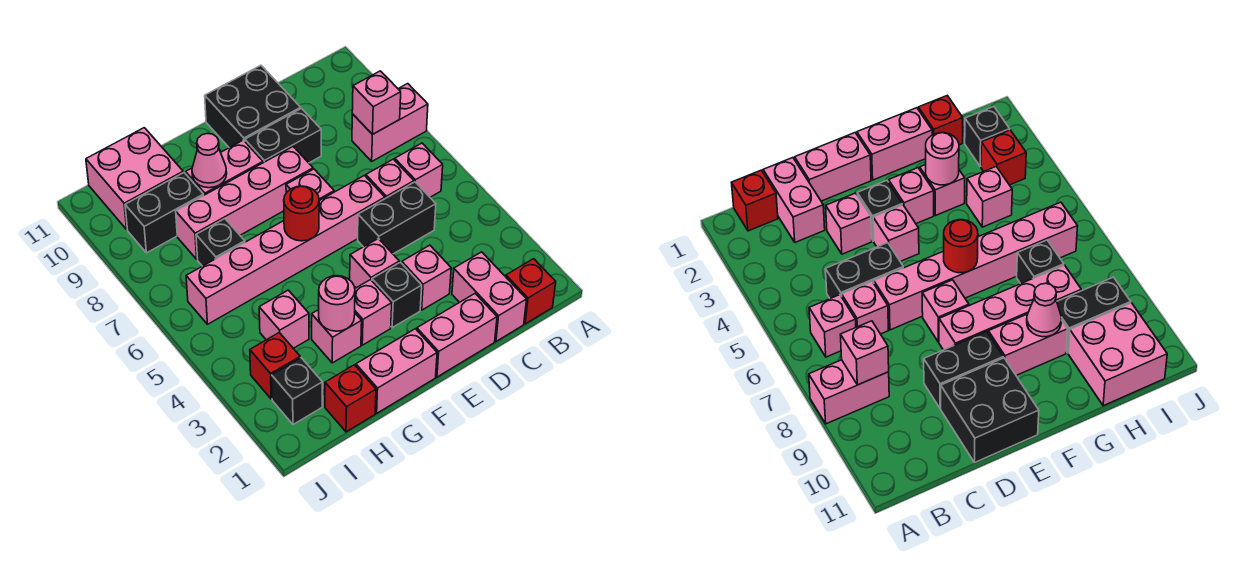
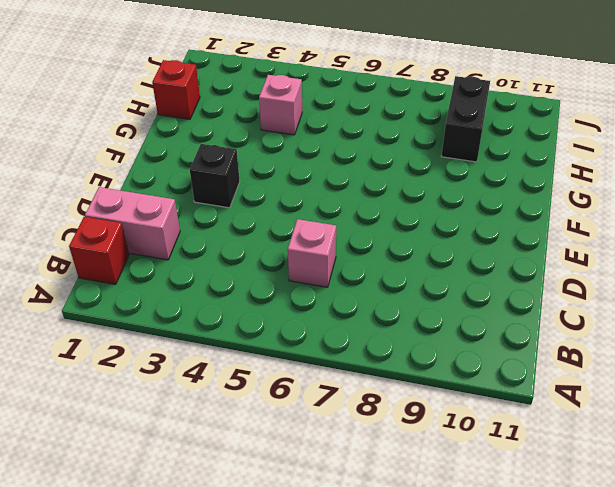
none -> pink 1x2 brick [352,84,428,161]
none -> pink 1x1 brick [395,143,443,197]
none -> black 1x2 brick [358,182,436,254]
none -> pink 1x2 brick [417,294,497,377]

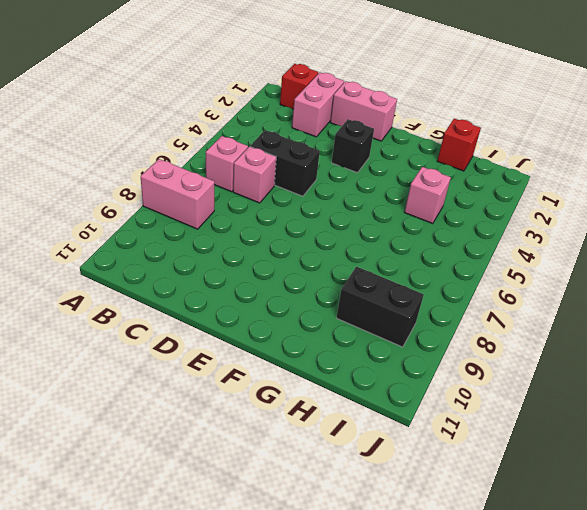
none -> pink 1x1 brick [402,245,451,310]
none -> pink 1x6 brick [186,175,385,324]
none -> black 1x2 brick [245,109,321,163]
none -> black 2x2 brick [205,65,301,148]

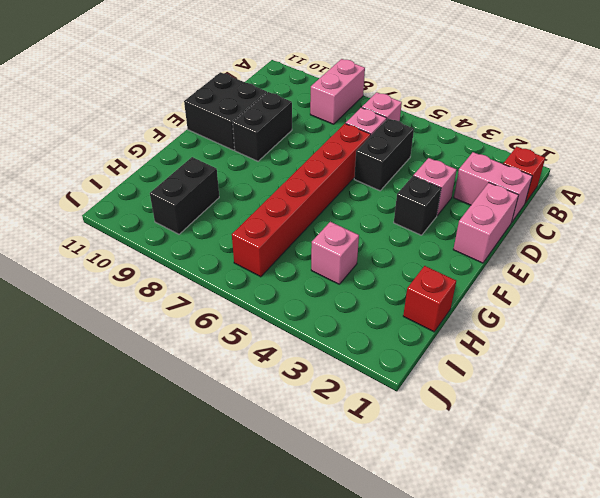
red 1x6 brick [232,123,371,277] -> pink 1x6 brick [186,175,385,324]
none -> pink 1x1 brick [350,238,399,288]
none -> pink 1x1 brick [286,169,334,201]
none -> pink 1x4 brick [176,147,313,259]
none -> pink 1x2 brick [356,329,437,413]

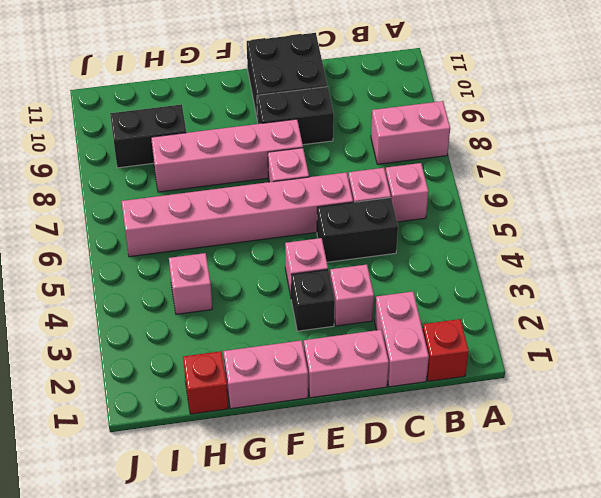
none -> pink 1x1 brick [355,280,392,345]
none -> pink 1x2 brick [186,140,263,195]
none -> pink 1x1 brick [312,310,362,363]
none -> black 1x1 brick [196,219,245,266]

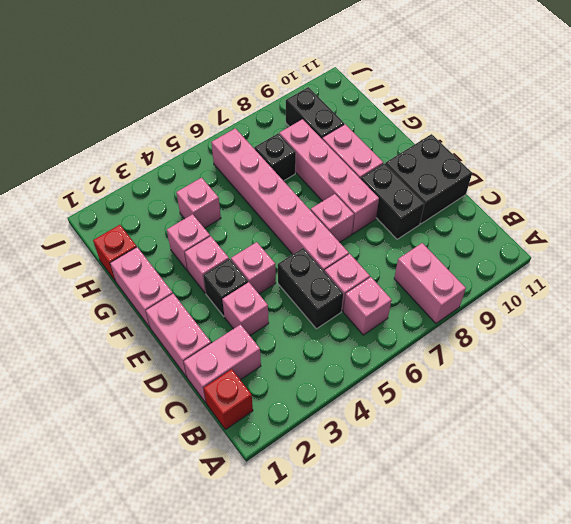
none -> pink 2x2 brick [86,128,183,229]
none -> black 1x1 brick [272,358,322,424]
none -> red 1x1 brick [250,333,300,399]
none -> pink 1x1 brick [352,71,401,135]

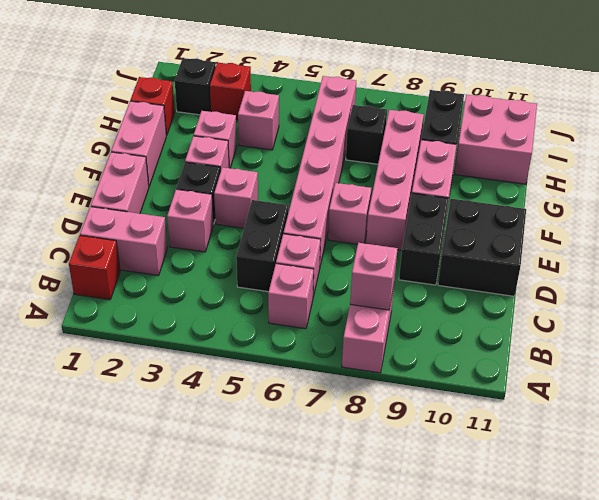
none -> red 1x1 round brick [284,186,319,241]
none -> pink 1x1 round brick [319,276,355,331]
none -> pink 1x1 cone [192,134,227,188]

